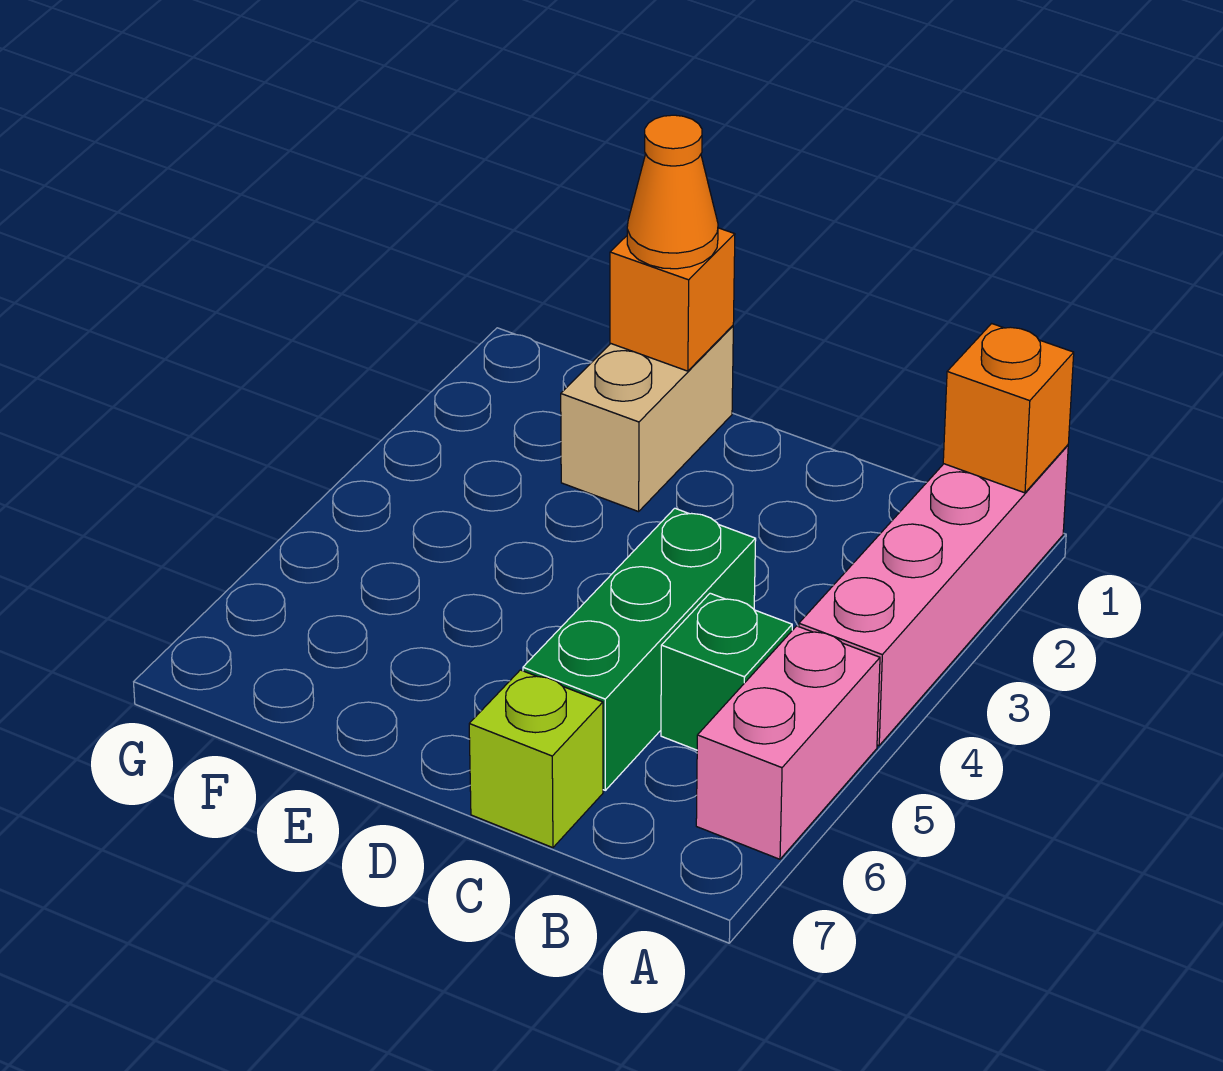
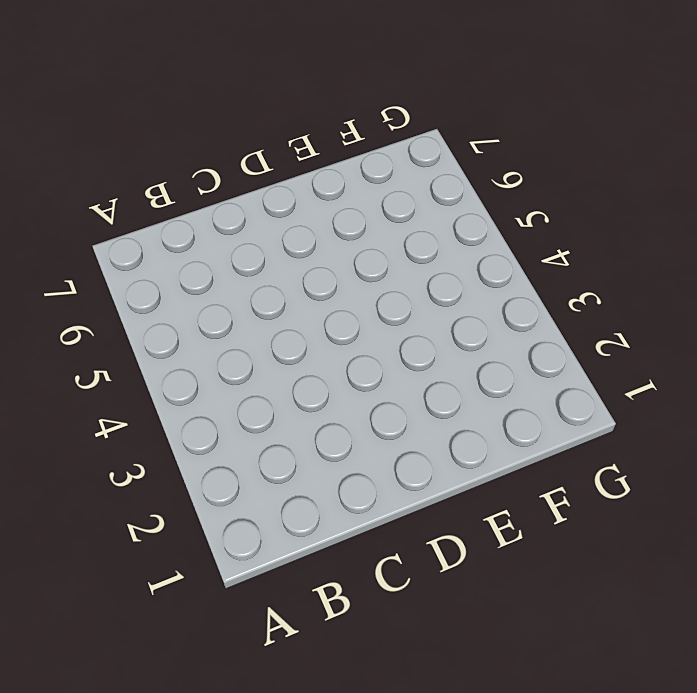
none -> pink 1x4 brick [799,445,1068,746]
none -> pink 1x2 brick [696,626,880,859]

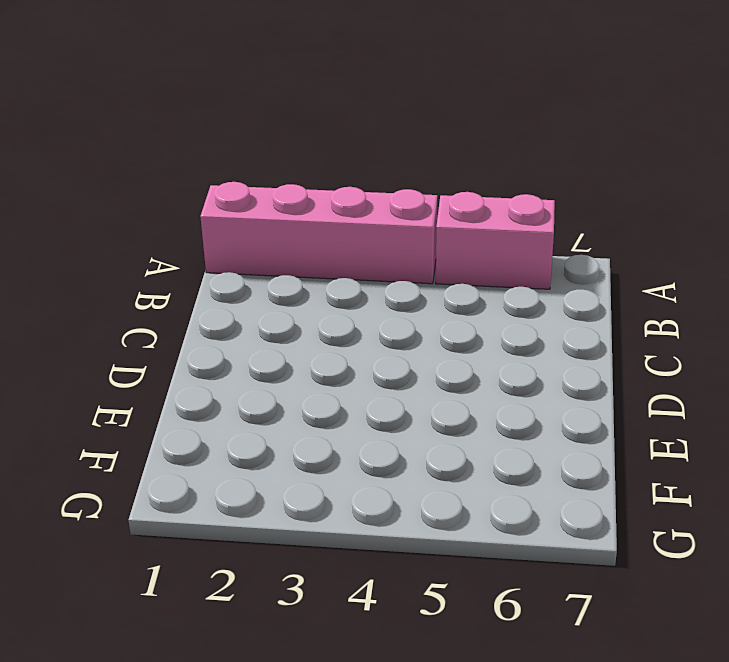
none -> green 1x1 brick [661,593,792,750]
none -> green 1x3 brick [523,508,756,790]

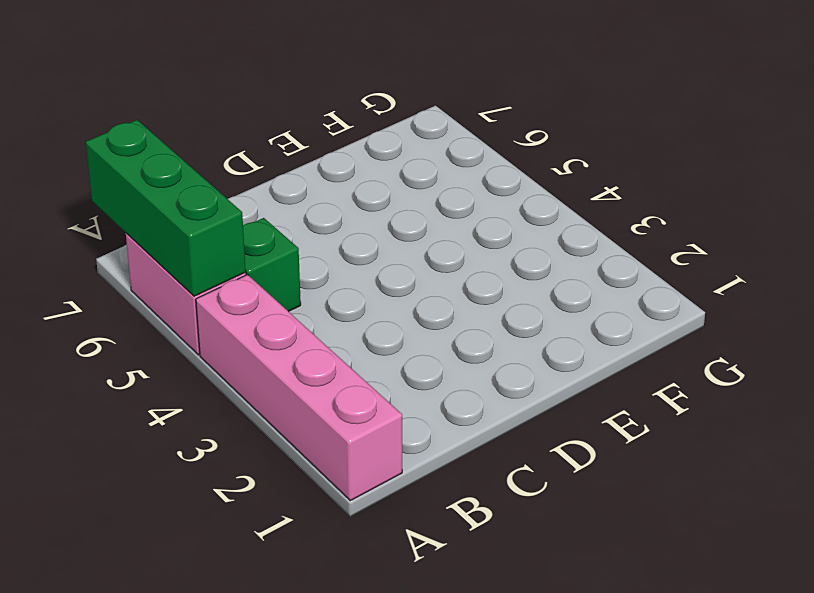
green 1x3 brick [86,120,246,296] -> green 1x3 brick moved to [523,508,756,790]
none -> lime 1x1 brick [469,670,603,848]
none -> tan 1x2 brick [561,326,733,512]

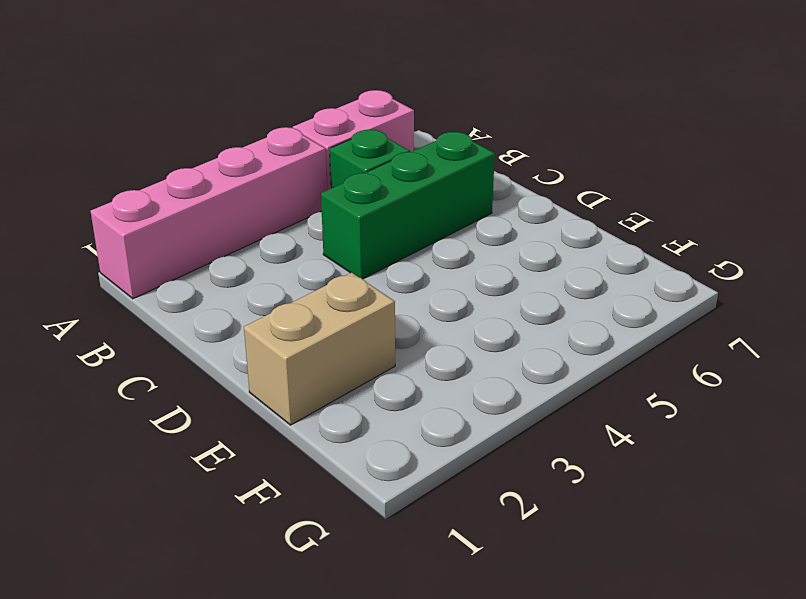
none -> lime 1x1 brick [469,670,603,848]
none -> orange 1x1 brick [943,324,1074,493]

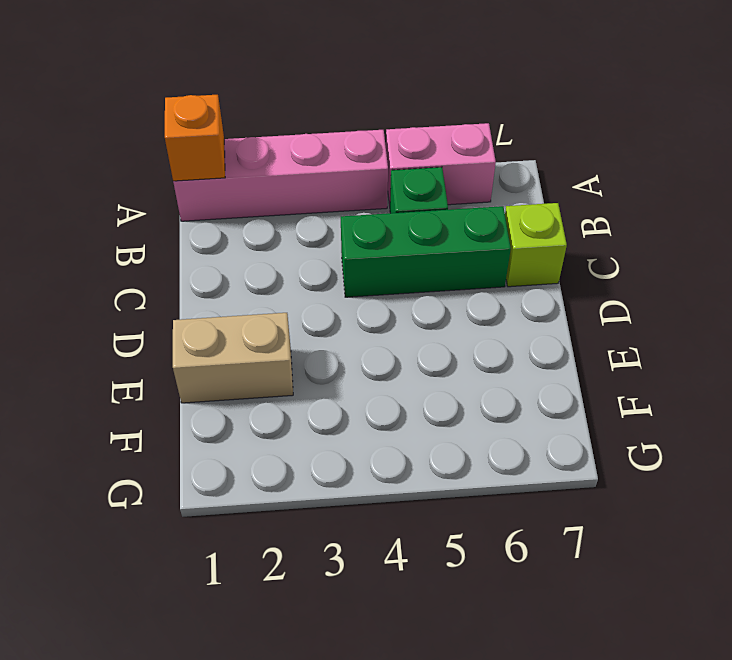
none -> orange 1x1 brick [610,228,735,371]
none -> orange 1x1 cone [627,115,718,269]

